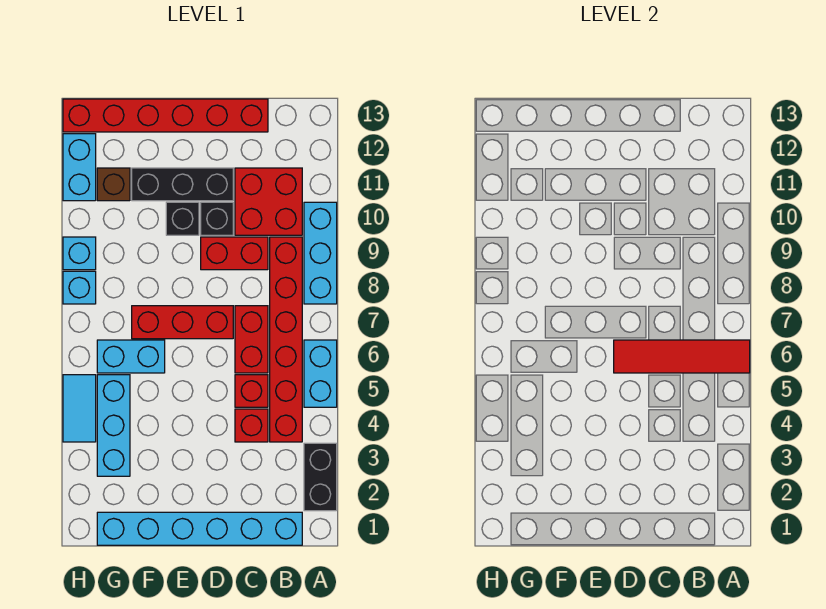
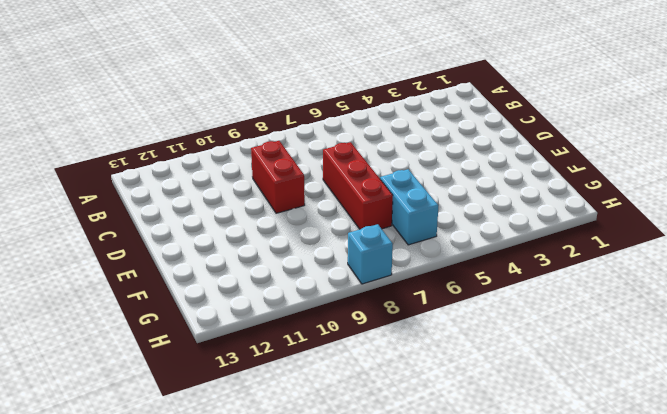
none -> black 1x2 brick [304,443,337,511]
none -> cyan 1x2 brick [304,340,337,407]
none -> cyan 1x3 brick [304,202,337,304]

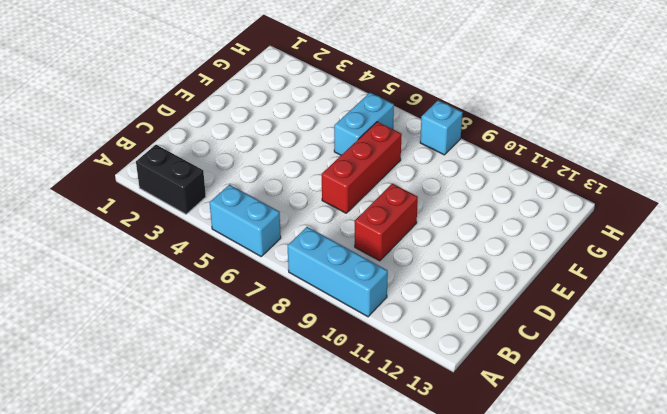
none -> cyan 1x6 brick [97,512,302,545]
none -> red 1x6 brick [270,237,302,442]
none -> red 2x2 brick [235,168,302,235]

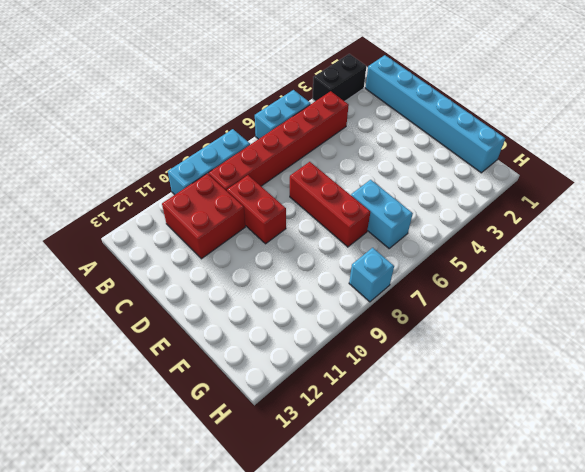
none -> red 1x1 brick [235,409,268,442]
none -> red 1x1 brick [235,375,268,407]
none -> red 1x2 brick [235,306,268,373]

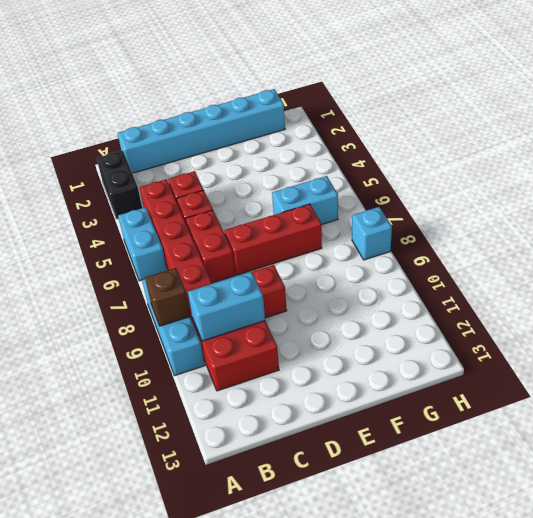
brown 1x1 brick [145,268,190,326] -> brown 1x1 brick moved to [97,168,130,201]
cyan 1x2 brick [188,272,265,341] -> cyan 1x2 brick turned to [63,134,96,201]
none -> red 1x6 brick [63,99,268,132]
none -> black 1x1 brick [201,202,233,235]
none -> black 1x3 brick [132,168,233,201]

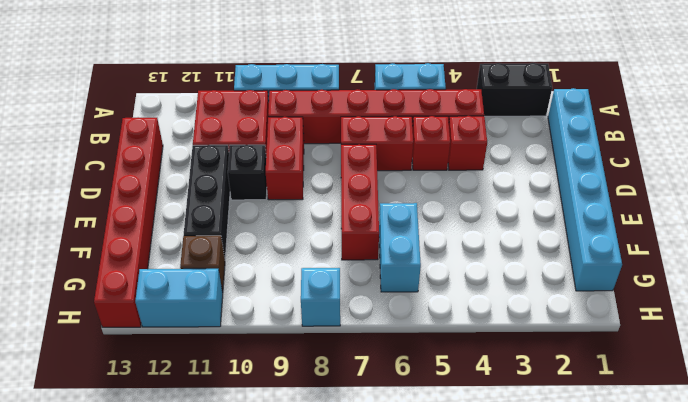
none -> black 1x1 brick [166,202,199,235]
none -> cyan 1x3 brick [97,375,130,476]
none -> cyan 1x2 tile [63,375,96,442]

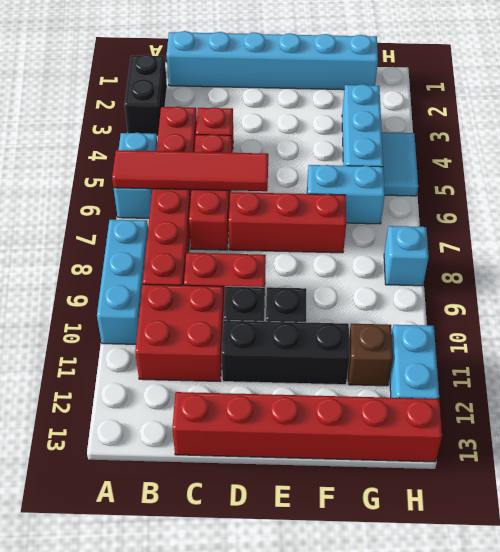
none -> cyan 1x1 brick [63,237,96,270]

